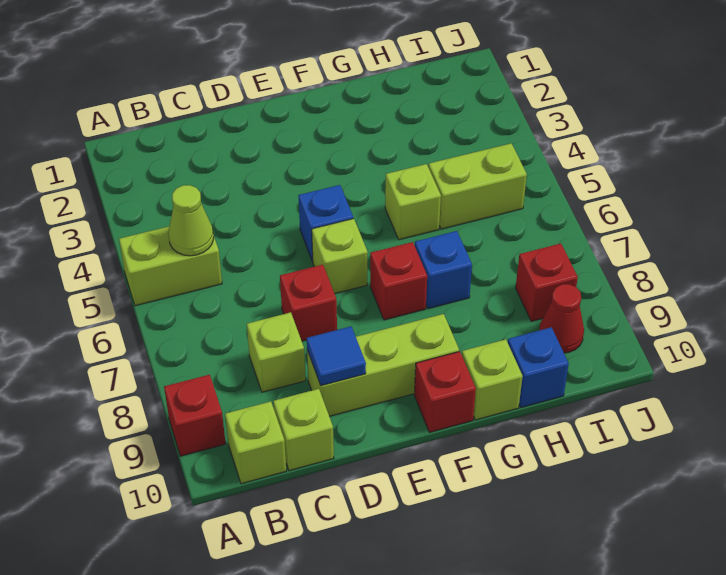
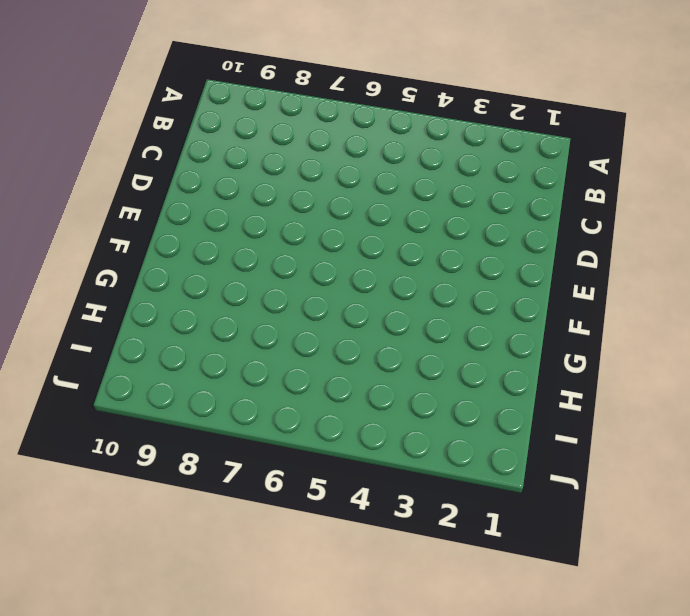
none -> lime 1x2 brick [119,227,222,306]
none -> red 1x1 brick [164,375,226,456]
none -> lime 1x1 brick [225,401,286,484]

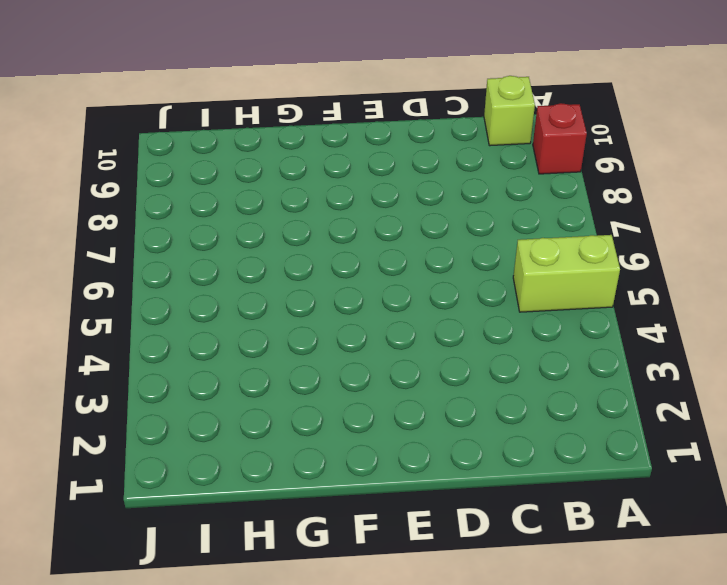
none -> lime 1x1 brick [247,312,306,392]
none -> lime 1x1 brick [274,389,334,471]
none -> red 1x1 brick [280,265,337,341]

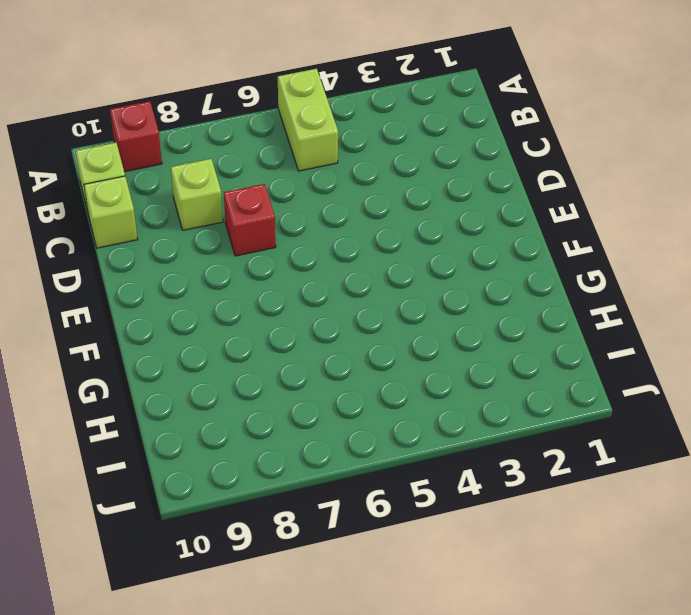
none -> lime 1x3 brick [307,314,459,416]
none -> blue 1x1 brick [298,185,353,261]
none -> lime 1x1 brick [312,219,368,294]

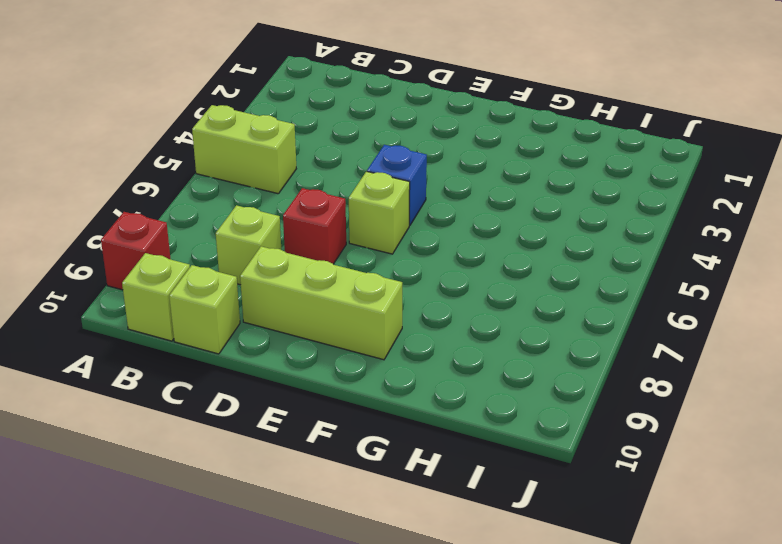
none -> red 1x1 brick [370,242,427,320]
none -> red 1x1 brick [414,352,476,432]
none -> lime 1x1 brick [385,164,441,240]

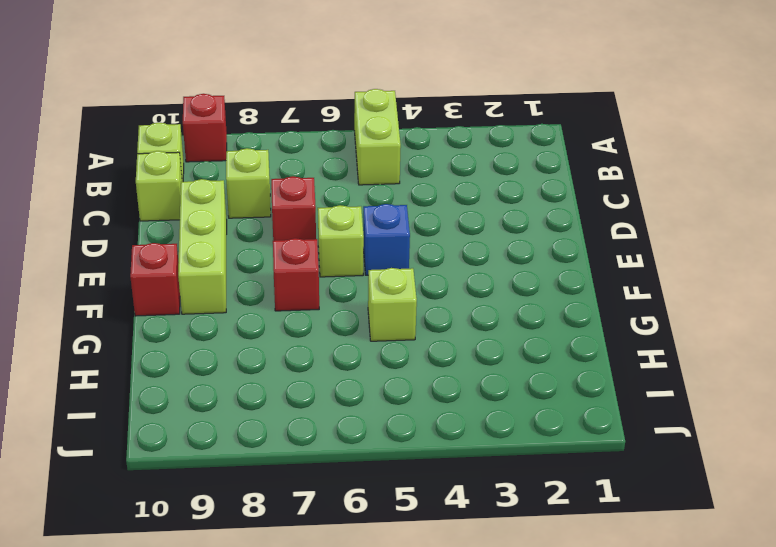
none -> blue 1x1 brick [415,231,472,309]
none -> lime 1x1 brick [462,339,523,420]
none -> lime 1x2 brick [429,143,527,229]

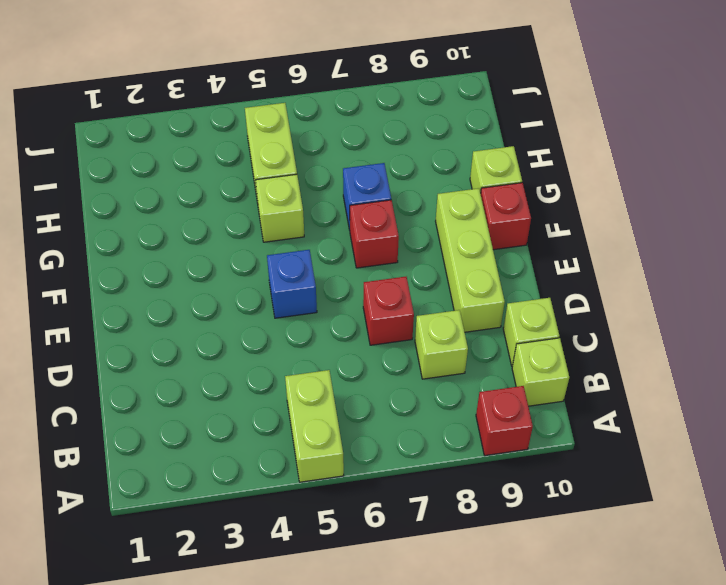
none -> lime 1x1 brick [312,219,368,294]
none -> blue 1x1 brick [508,327,569,408]
none -> red 1x1 brick [516,244,578,321]

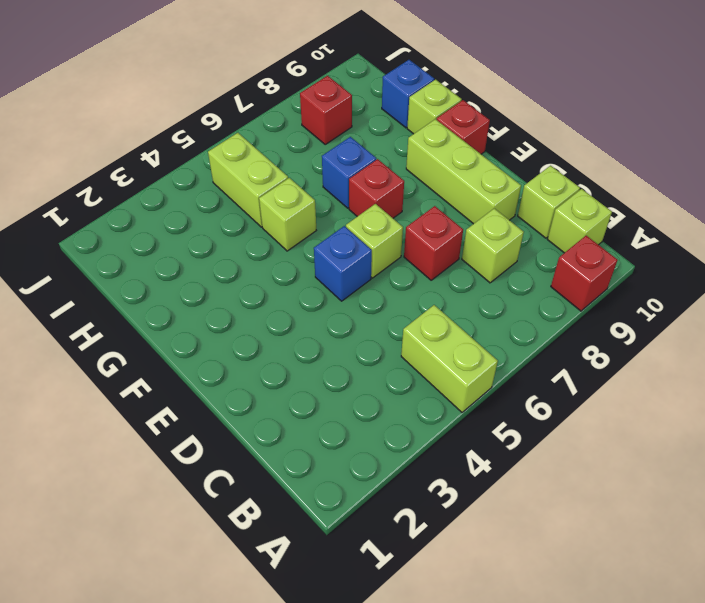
none -> red 1x1 cone [539,284,584,353]
none -> lime 1x1 cone [168,185,214,256]
none -> blue 1x1 tile [307,326,366,386]

